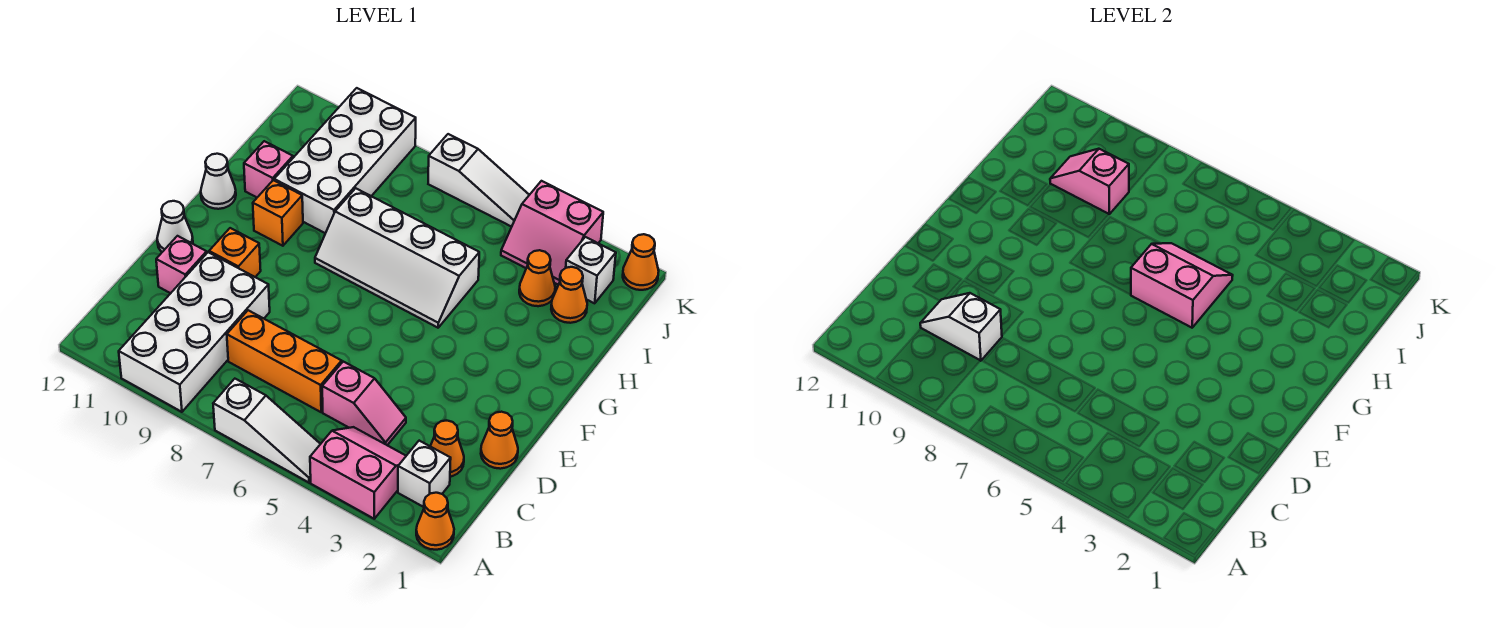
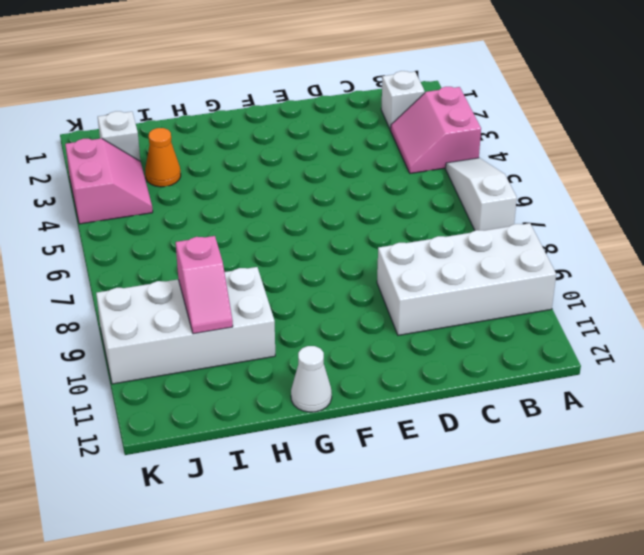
none -> orange 1x1 cone [416,493,454,550]
none -> orange 1x1 cone [430,421,464,477]
none -> pink 1x2 slope [322,362,406,445]

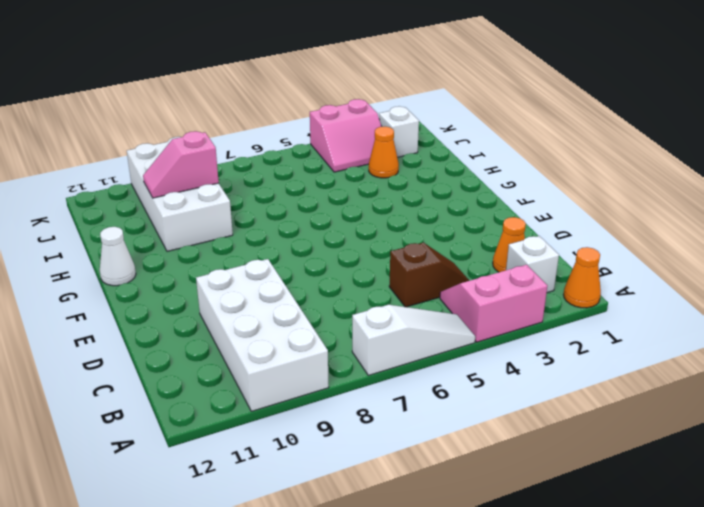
brown 1x2 slope [389,242,469,307] -> pink 1x2 slope [322,362,406,445]
none -> orange 1x3 brick [227,310,342,412]
none -> orange 1x1 cone [481,412,518,469]
none -> pink 1x1 brick [156,236,207,293]

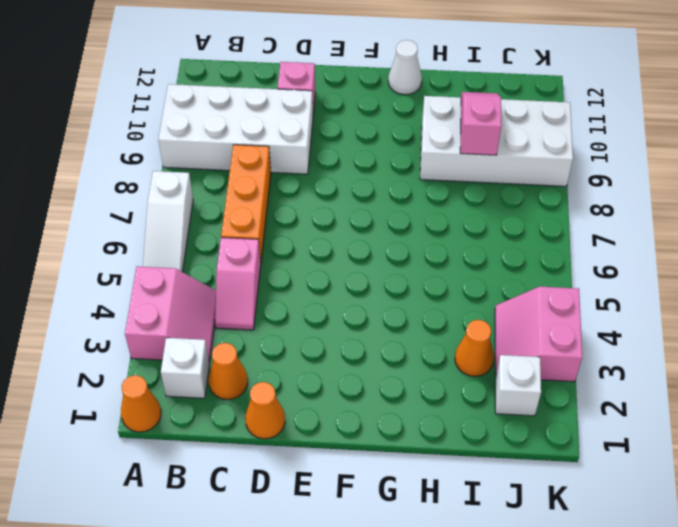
none -> orange 1x1 brick [209,228,261,277]
none -> white 1x1 cone [157,201,193,252]
none -> white 2x4 slope [315,188,479,328]

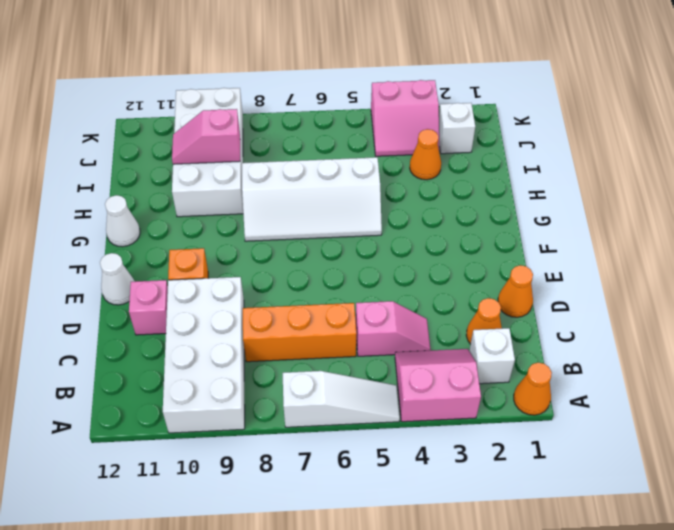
none -> orange 1x1 brick [253,180,303,246]
none -> pink 1x1 brick [244,141,293,197]
none -> orange 1x1 cone [551,267,587,323]

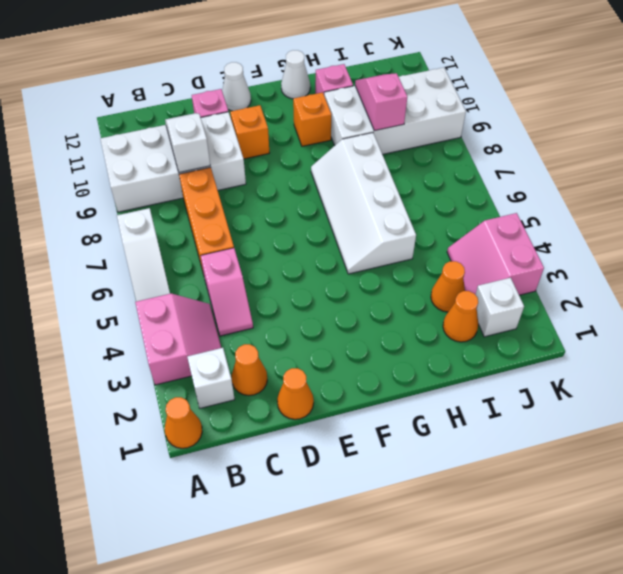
none -> orange 1x1 cone [623,234,659,290]
none -> white 1x3 slope [428,134,529,227]
none -> pink 2x2 slope [1131,243,1233,328]

